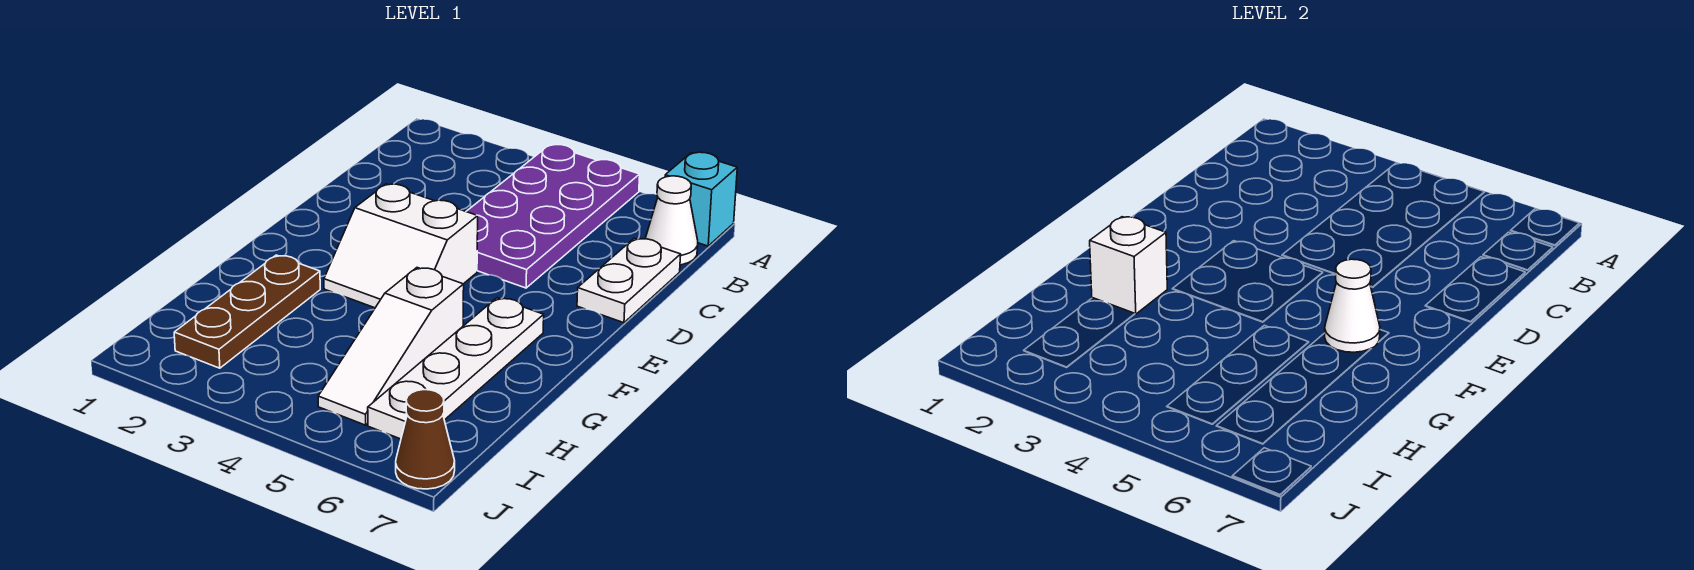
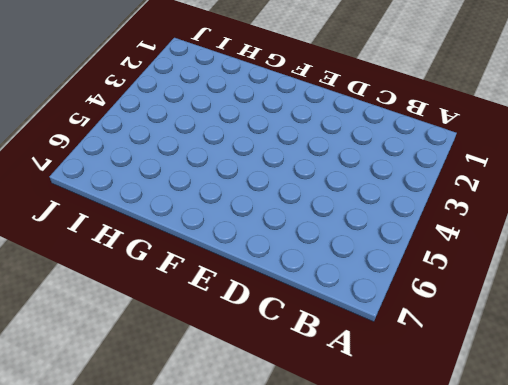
none -> purple 2x4 plate [466,145,640,288]
none -> cyan 1x1 brick [665,152,737,246]

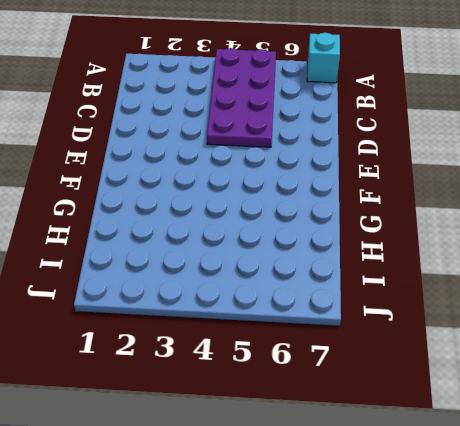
none -> white 1x1 cone [645,176,698,265]
none -> white 1x2 plate [577,238,681,323]

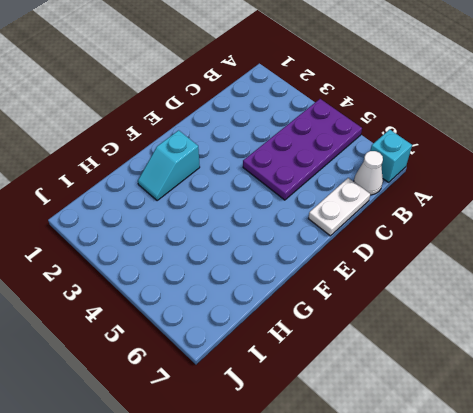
cyan 1x2 slope [138,130,200,200] -> brown 1x3 plate [174,255,320,368]
none -> white 2x2 slope [324,184,478,308]
none -> white 1x4 plate [368,298,544,439]

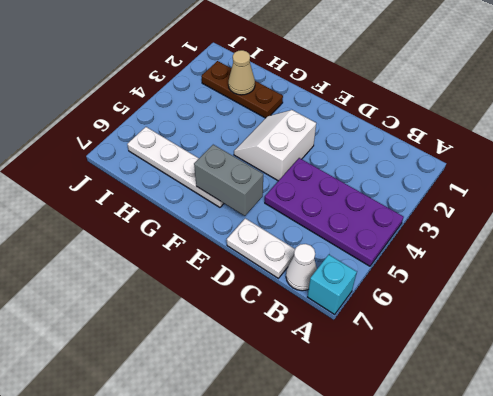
grey 1x2 brick [194,145,263,216] -> white 1x1 cone [1325,259,1380,352]
tan 1x1 cone [228,50,255,95] -> none
none -> white 1x3 slope [318,268,464,425]
none -> brown 1x1 cone [396,390,455,489]

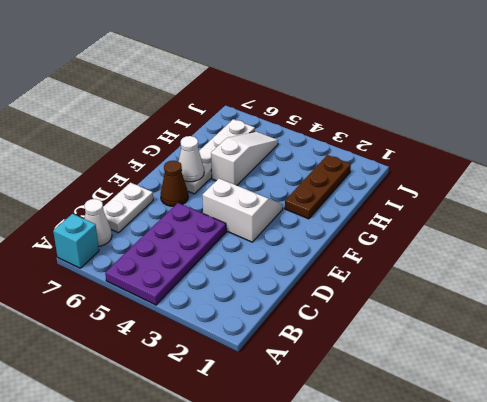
brown 1x1 cone [161,160,188,206] -> brown 1x1 cone moved to [396,390,455,489]
none -> white 1x1 brick [1090,217,1167,314]

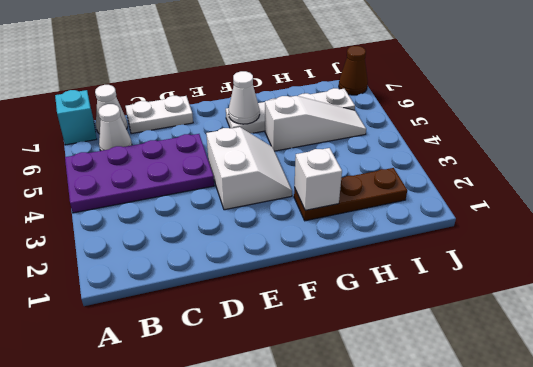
white 1x1 cone [99,104,132,151] -> none

